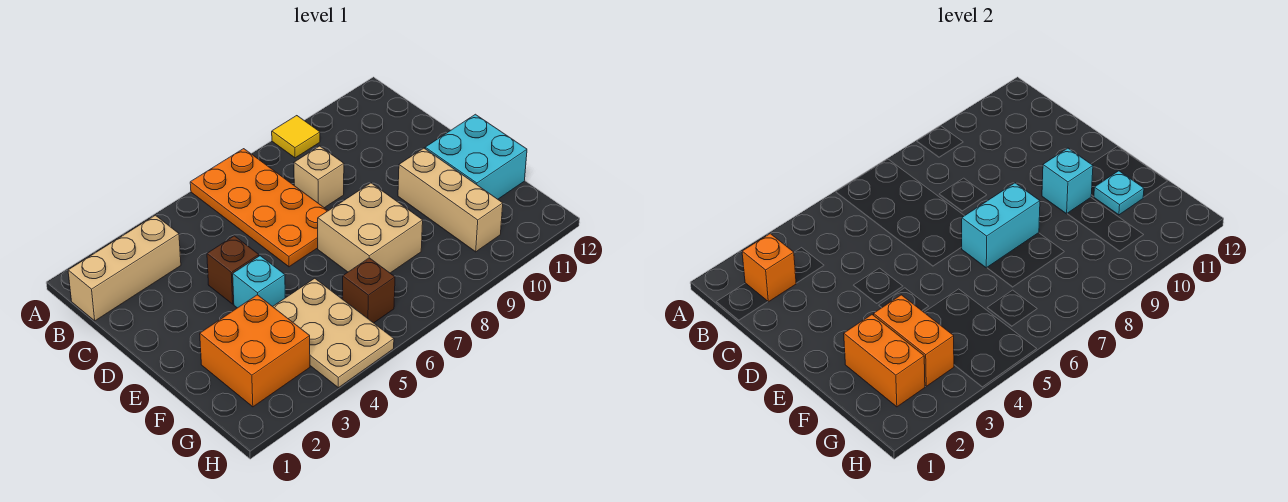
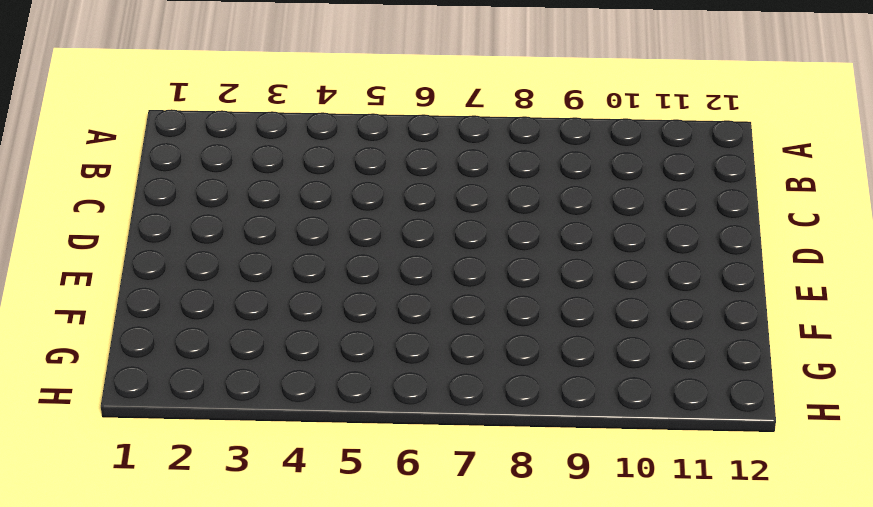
none -> orange 2x4 plate [190,149,328,267]
none -> yellow 1x1 tile [272,116,320,158]
none -> tan 1x3 brick [68,215,181,321]

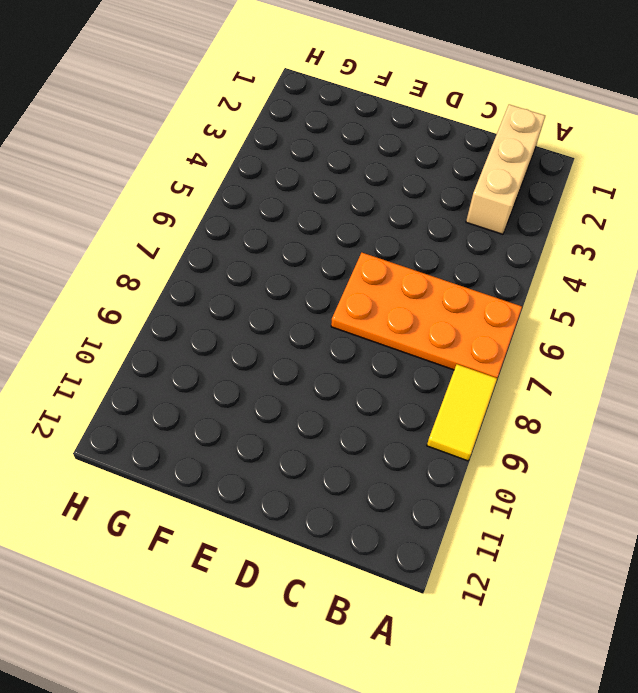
yellow 1x2 tile [427,364,497,461] -> yellow 1x1 tile [272,116,320,158]
none -> tan 1x1 brick [294,146,344,208]
none -> brown 1x1 brick [207,236,259,304]
none -> cyan 1x1 brick [233,256,285,308]

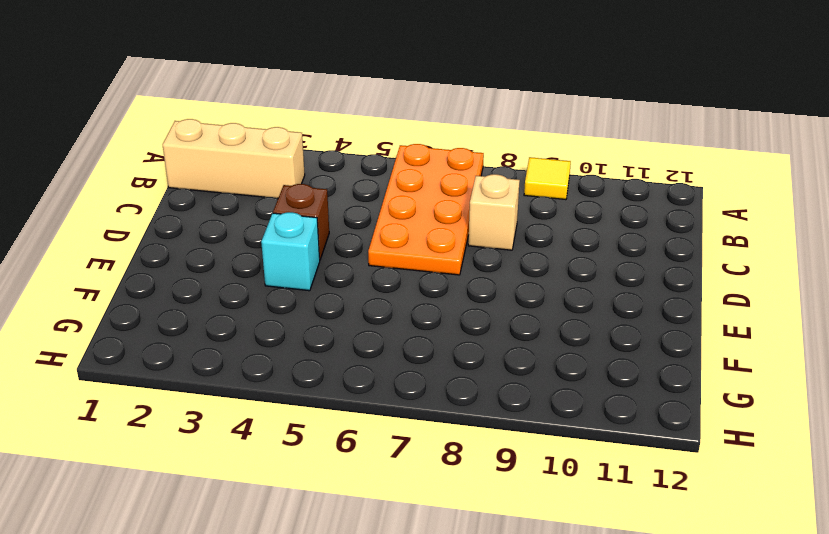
none -> tan 2x2 brick [318,183,423,273]
none -> tan 1x3 brick [398,148,503,252]
none -> cyan 2x2 brick [425,114,527,199]

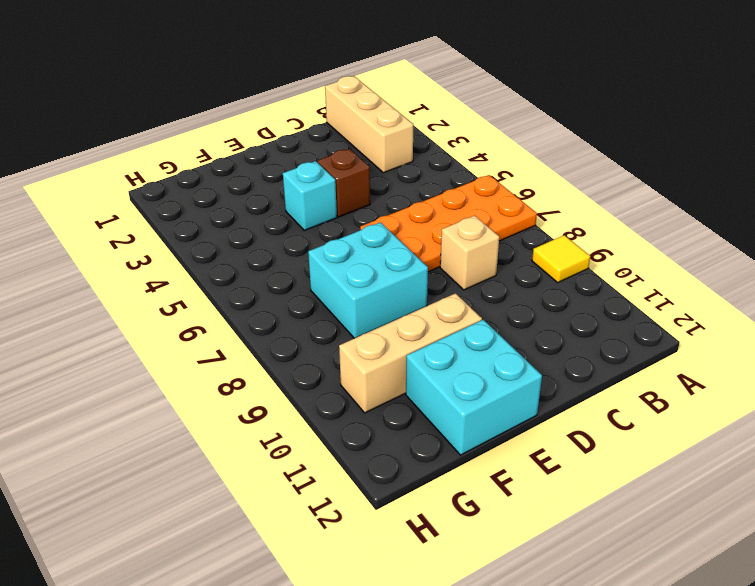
cyan 2x2 brick [308,222,428,338] -> tan 2x2 brick [318,183,423,273]
none -> orange 2x2 brick [200,295,310,407]
none -> tan 2x3 plate [273,278,394,388]
none -> brown 1x1 brick [342,258,395,323]

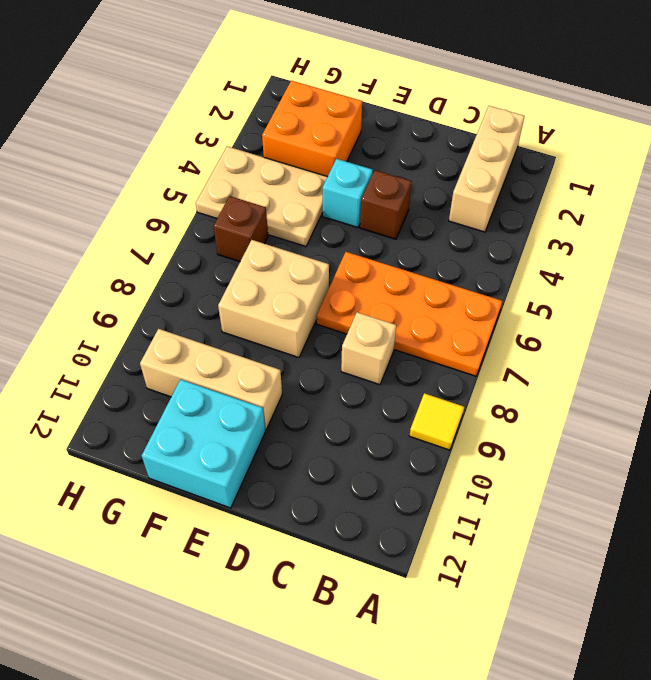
none -> orange 1x1 brick [742,234,796,302]
none -> cyan 1x2 brick [962,183,1040,268]
none -> cyan 1x1 brick [1042,148,1093,214]

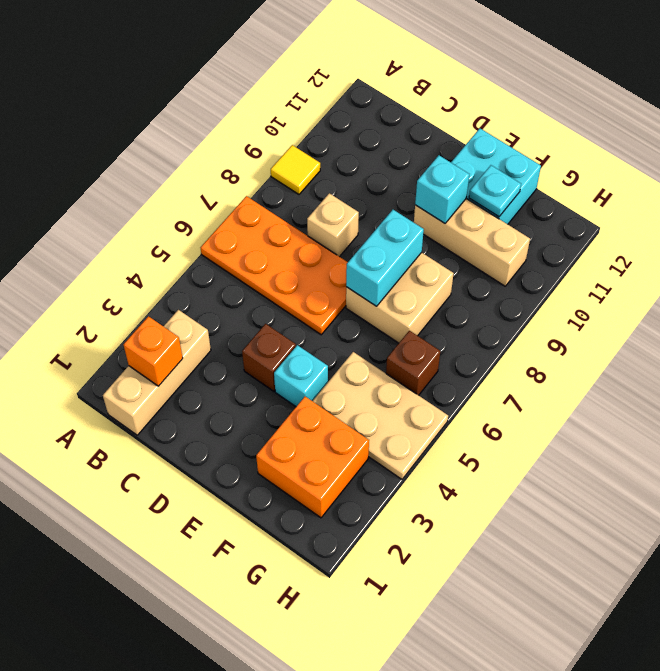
none -> orange 1x2 brick [844,315,925,407]
none -> orange 1x2 brick [874,295,954,386]

